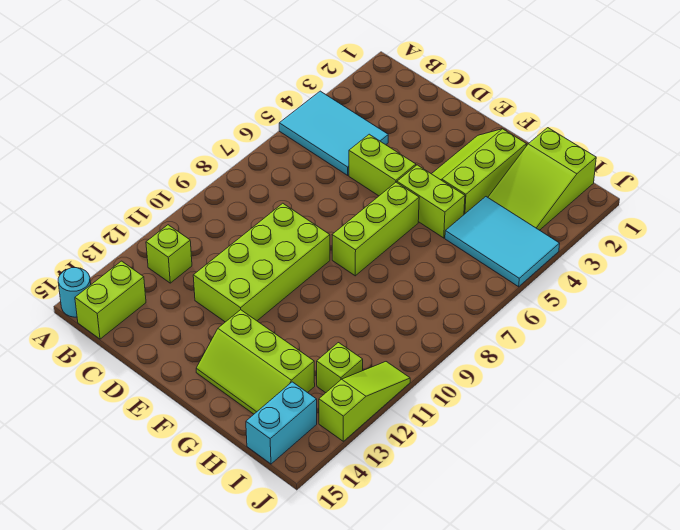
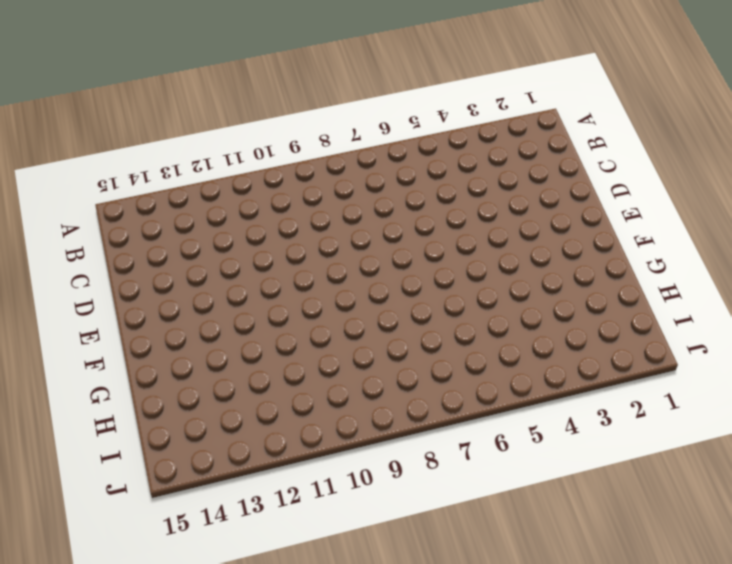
none -> cyan 2x3 tile [279,91,388,175]
none -> cyan 1x1 round brick [58,268,91,317]
none -> lime 1x1 brick [146,225,192,283]

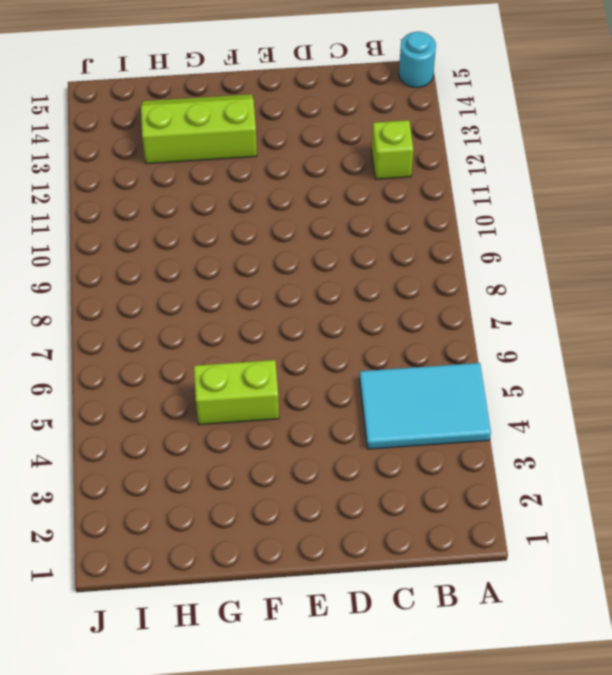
none -> lime 1x2 brick [75,261,146,339]
none -> lime 1x2 brick [349,134,416,196]
none -> lime 2x4 brick [193,203,330,322]

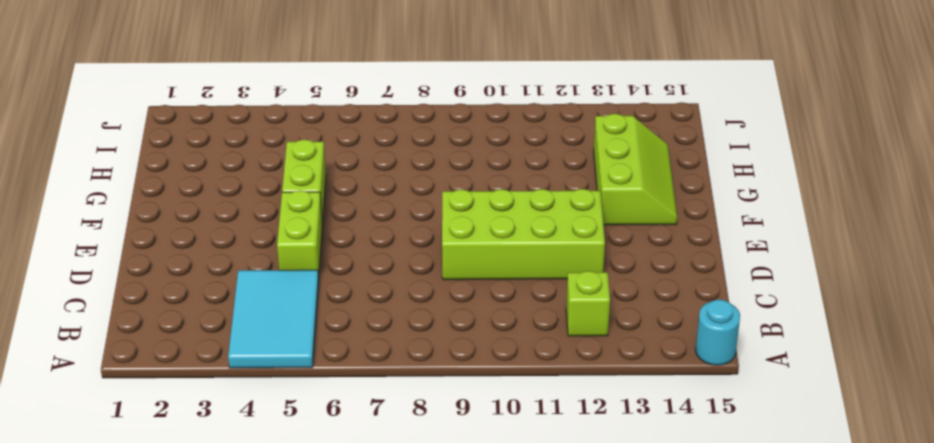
none -> lime 1x2 brick [75,261,146,339]
none -> lime 2x3 slope [432,129,526,214]
none -> lime 1x3 brick [332,182,419,276]

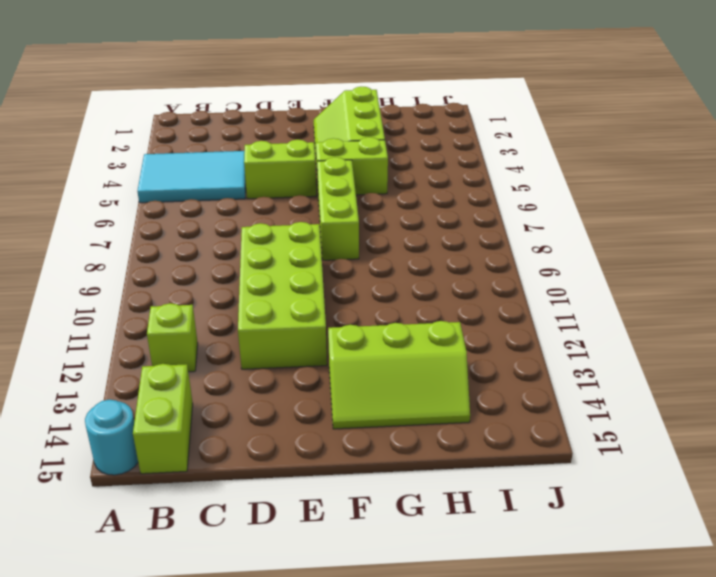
none -> lime 2x3 slope [488,128,596,230]
none -> cyan 2x3 tile [445,197,560,287]
none -> lime 1x1 brick [317,343,363,393]

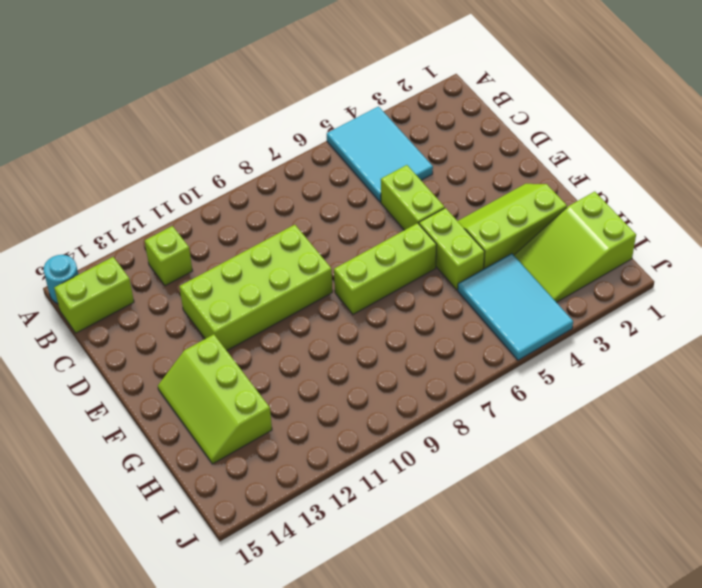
none -> lime 1x1 brick [317,343,363,393]
none -> cyan 1x2 brick [246,382,317,464]
none -> lime 1x3 slope [319,362,410,441]

